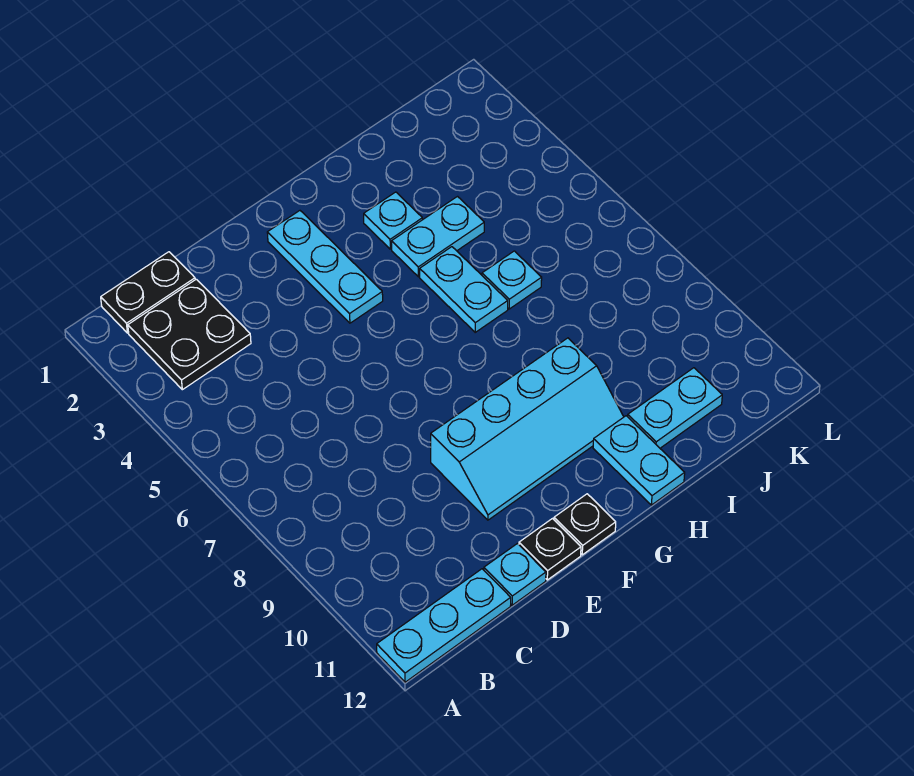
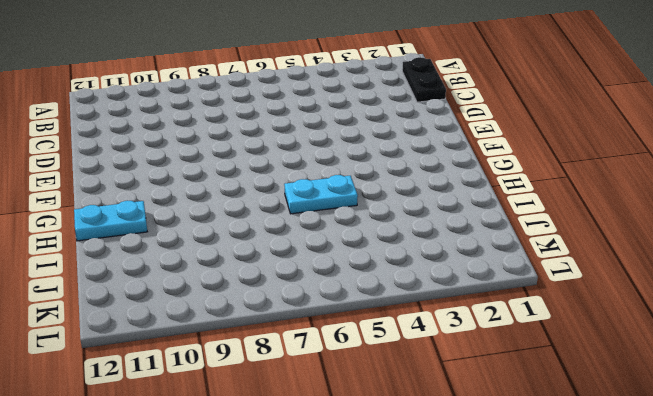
none -> cyan 1x3 plate [377,569,511,682]
none -> black 2x2 plate [128,279,251,390]
none -> cyan 1x1 plate [484,544,546,605]

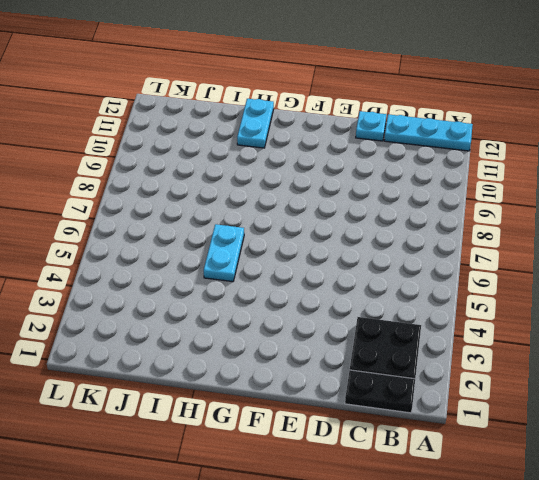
none -> cyan 2x4 slope [431,338,624,520]
none -> black 1x1 plate [519,519,581,580]
none -> cyan 1x3 plate [267,211,383,323]

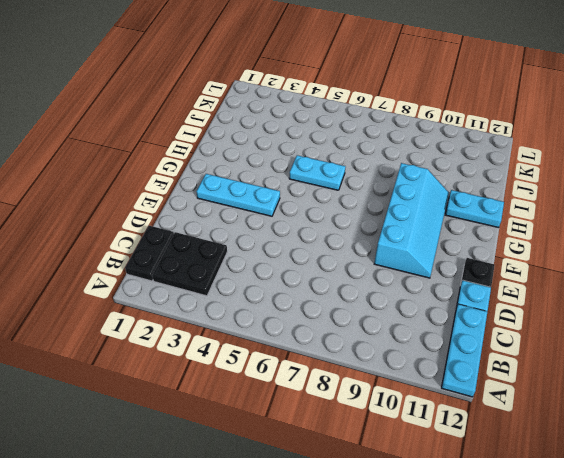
none -> black 1x1 plate [554,494,616,555]
none -> cyan 1x1 plate [364,192,422,249]
none -> cyan 1x2 plate [391,197,484,277]

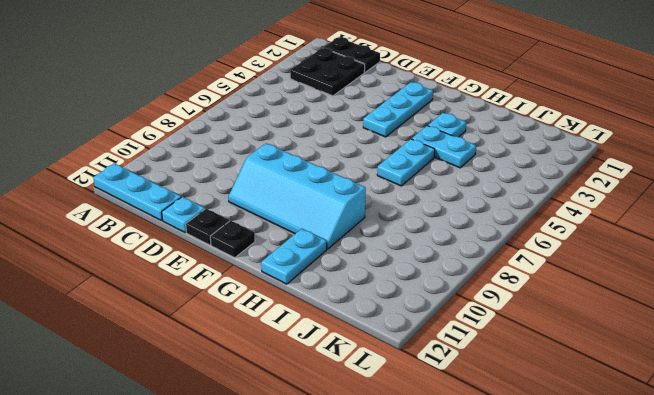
none -> cyan 1x1 plate [482,251,542,309]
none -> cyan 1x2 plate [628,368,722,448]

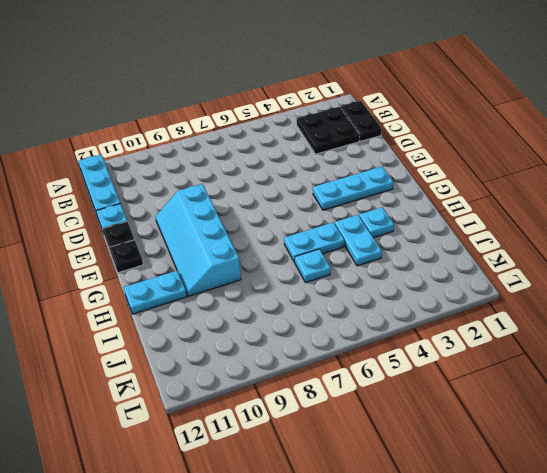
none -> cyan 1x2 plate [628,368,722,448]

